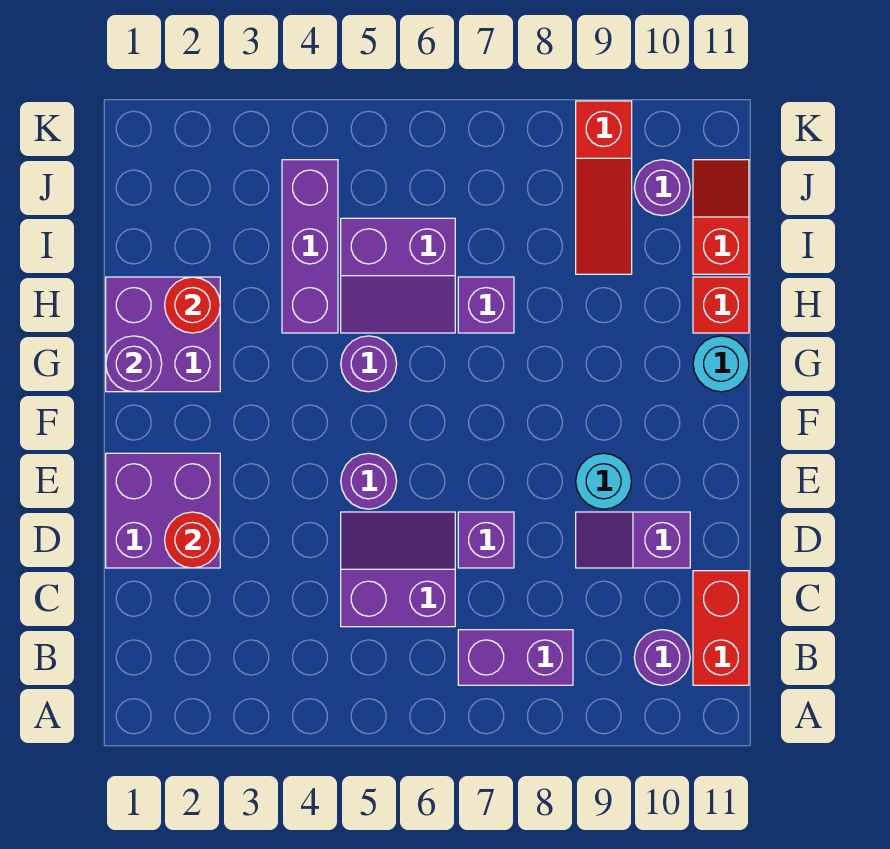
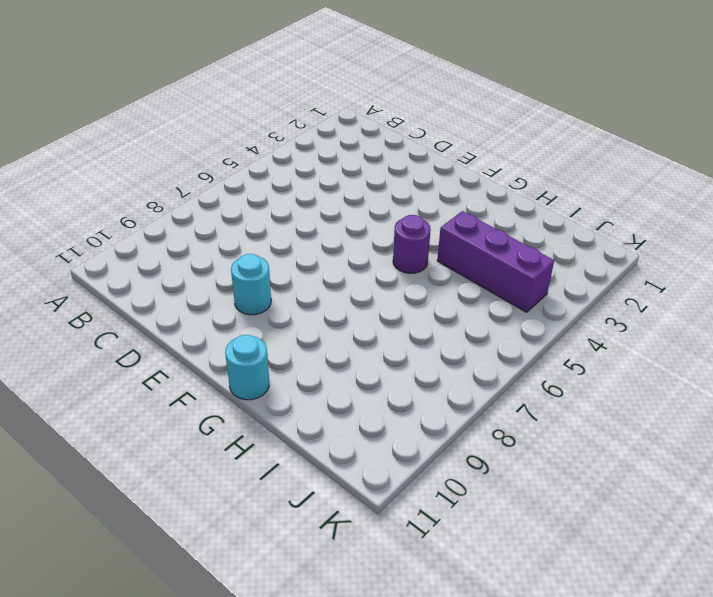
none -> purple 1x2 brick [458,630,573,685]
none -> purple 1x1 round brick [634,630,690,685]
none -> red 1x2 brick [693,571,749,685]

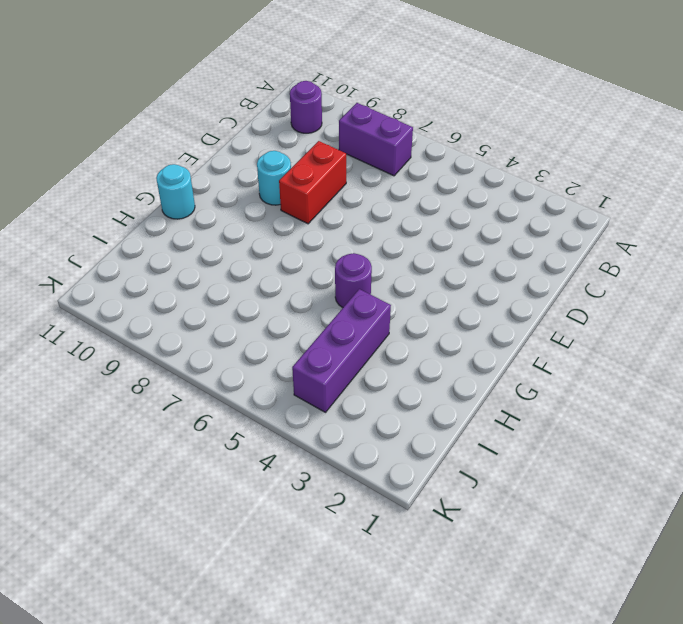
red 1x2 brick [279,141,346,224] -> red 1x2 brick moved to [693,571,749,685]
none -> purple 2x2 slope [341,512,455,627]
none -> purple 2x2 brick [106,453,220,568]
none -> purple 1x1 brick [458,512,514,568]

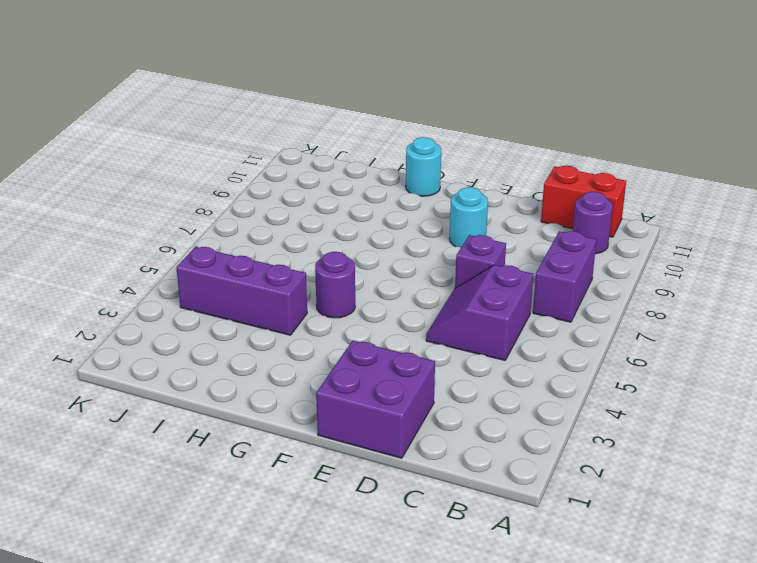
none -> purple 1x2 slope [576,512,690,568]
none -> purple 1x1 round brick [341,453,397,509]
none -> purple 2x2 brick [106,277,220,392]

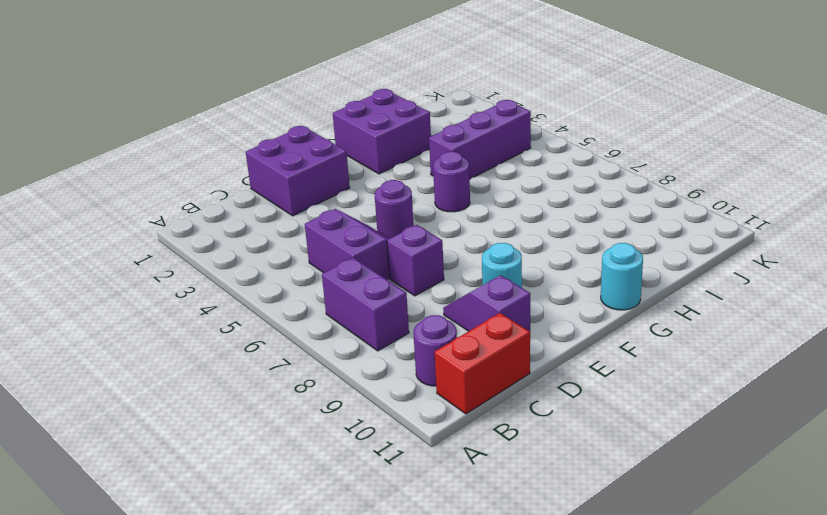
none -> purple 2x2 slope [341,218,455,333]
none -> purple 1x1 brick [458,277,514,333]
none -> red 1x1 brick [693,277,749,333]

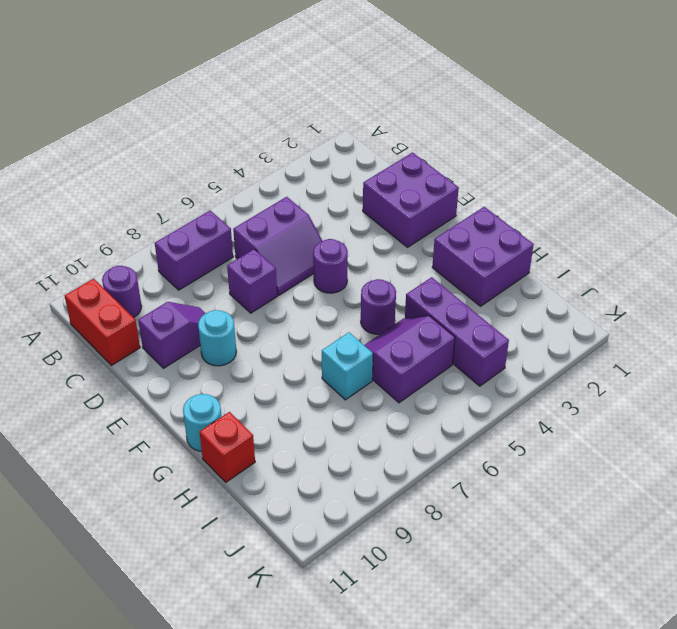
cyan 1x1 brick [322,332,373,400] -> purple 1x1 brick [458,277,514,333]
none -> red 1x3 slope [576,101,632,274]
none -> red 1x2 slope [693,160,749,274]
none -> purple 1x1 round brick [634,160,690,216]

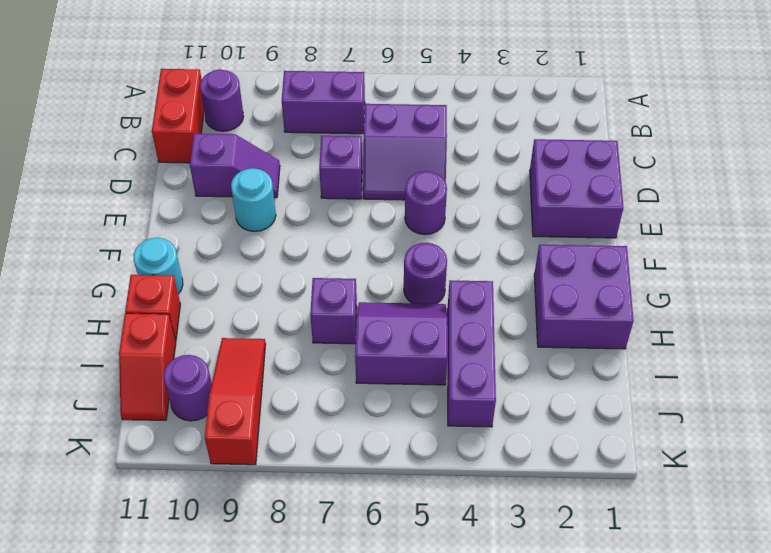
none -> red 1x1 round brick [165,512,220,568]
none -> purple 1x1 round brick [106,336,162,392]
none -> red 1x1 round brick [165,277,220,333]

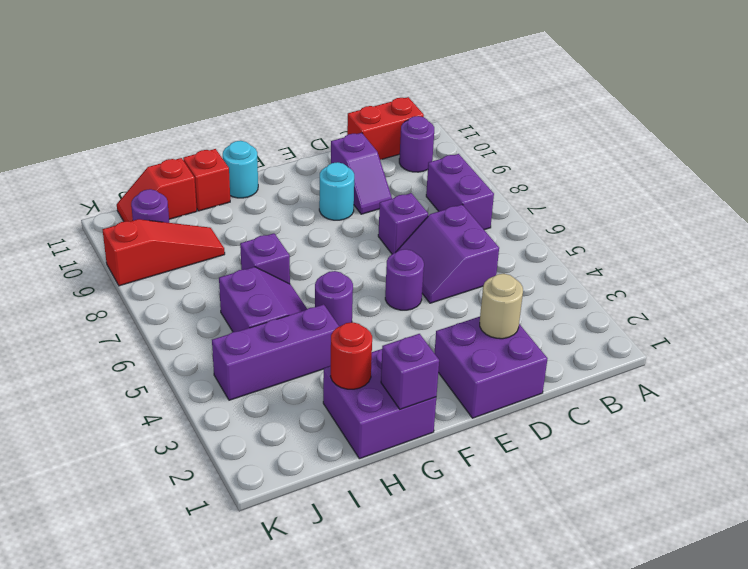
tan 1x1 round brick [480,274,523,339] -> red 1x1 round brick [165,512,220,568]
purple 1x1 brick [381,334,439,409] -> purple 1x1 round brick [106,336,162,392]

